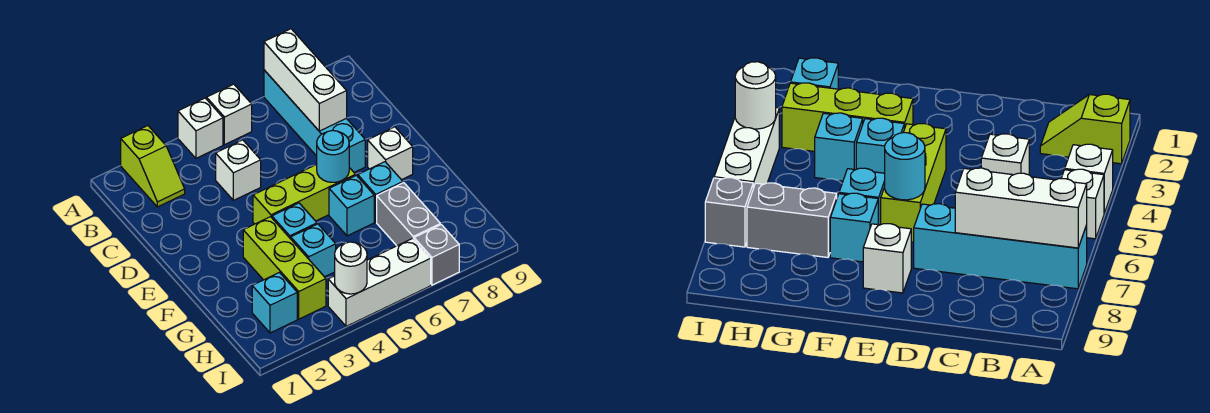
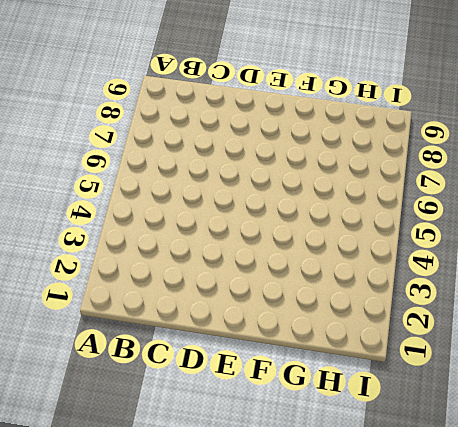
none -> lime 1x2 slope [121,126,185,207]
none -> white 1x1 brick [178,98,223,158]
none -> white 1x1 brick [207,84,252,145]

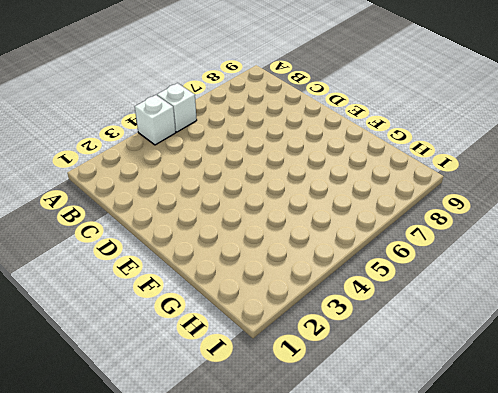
none -> lime 1x2 slope [121,126,185,207]
none -> cyan 1x4 brick [264,70,365,172]
none -> white 1x1 brick [216,140,261,200]

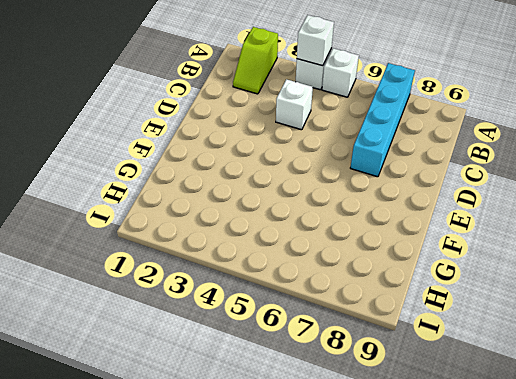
white 1x1 brick [297,15,334,66] -> white 1x1 brick moved to [368,127,413,180]
none -> lime 1x3 brick [253,164,356,224]
none -> lime 1x3 brick [243,217,326,319]
none -> cyan 1x1 brick [272,203,317,239]

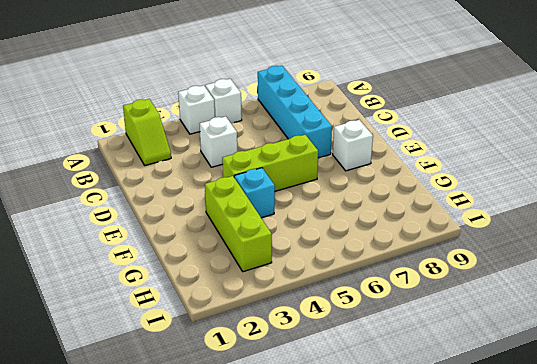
none -> cyan 1x1 brick [329,175,374,236]
none -> cyan 1x1 brick [358,162,403,222]
none -> cyan 1x1 brick [291,224,336,277]

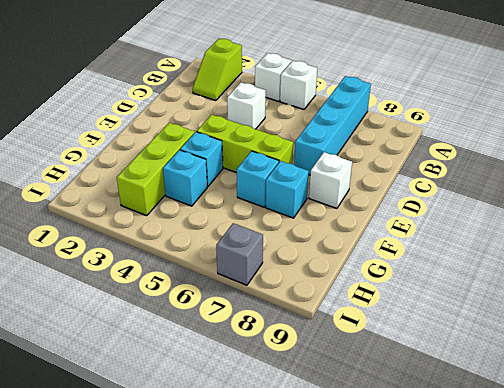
none -> grey 1x2 brick [377,183,440,246]
none -> cyan 1x1 brick [252,273,297,333]
none -> white 1x3 brick [328,238,431,326]

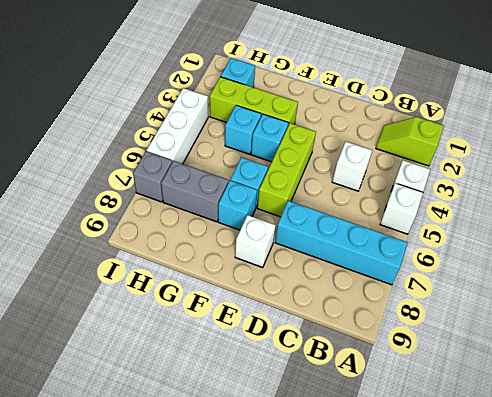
none -> white 1x3 brick [264,29,347,131]
none -> cyan 1x1 round brick [317,130,349,182]
none -> white 1x1 round brick [335,242,367,294]

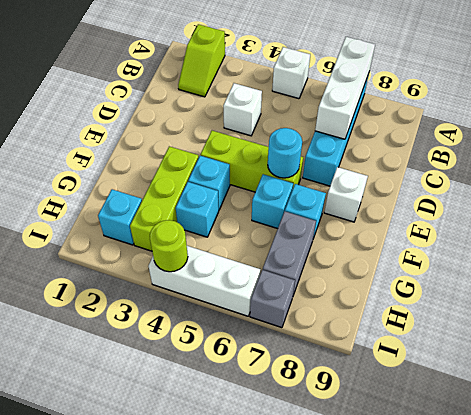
lime 1x1 round brick [150,220,188,272] -> white 1x1 round brick [335,242,367,294]
none -> white 1x1 brick [178,98,223,158]

